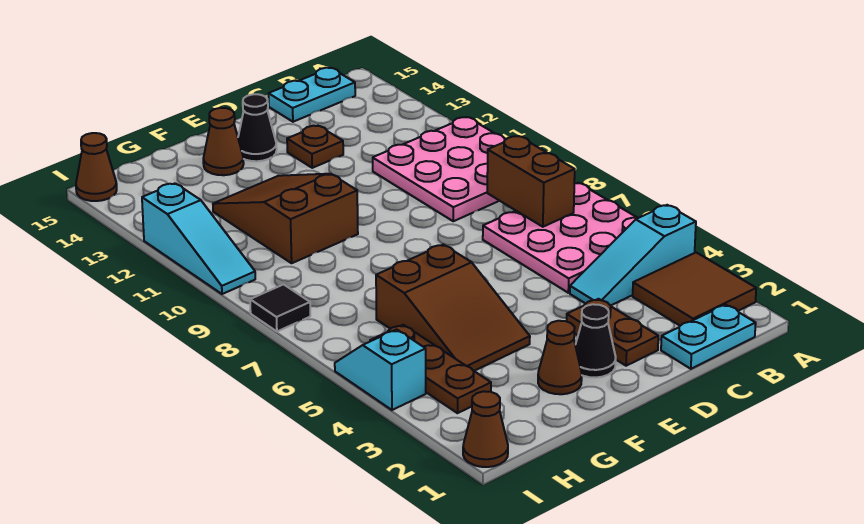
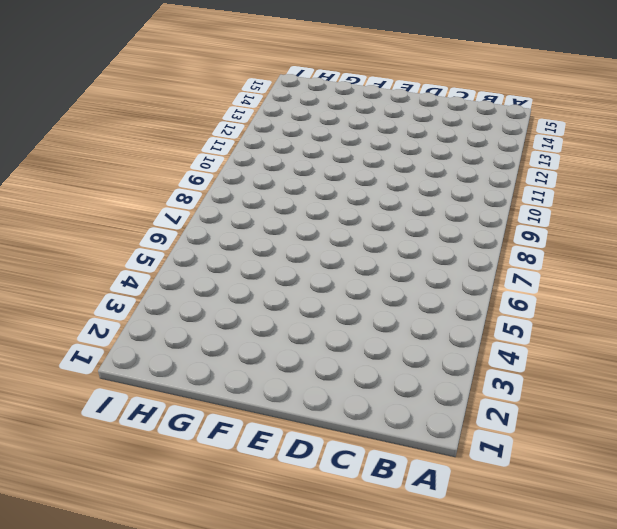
none -> brown 2x2 tile [633,253,756,326]
none -> cyan 1x3 slope [570,205,696,306]
none -> pink 3x3 plate [483,183,637,293]

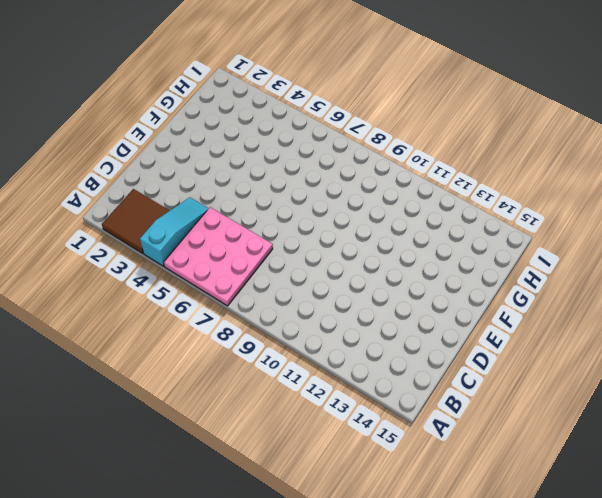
none -> pink 3x3 plate [373,117,505,221]
none -> cyan 1x2 plate [661,305,756,369]
none -> cyan 1x2 plate [268,68,355,122]

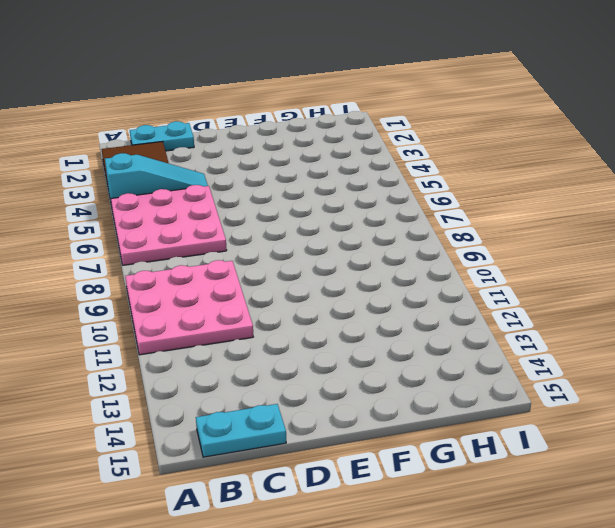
none -> brown 1x2 plate [567,299,658,366]
none -> brown 1x1 plate [287,126,343,168]
none -> black 1x1 cone [575,304,616,378]

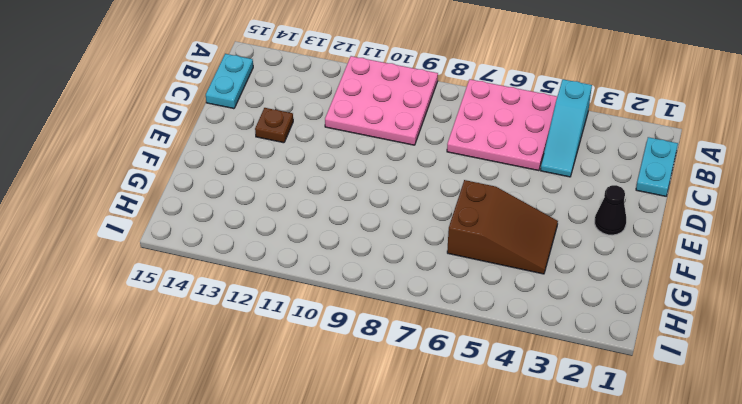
none -> brown 2x2 tile [633,253,756,326]
none -> brown 1x2 plate [567,299,658,366]
none -> black 1x1 cone [238,94,277,161]

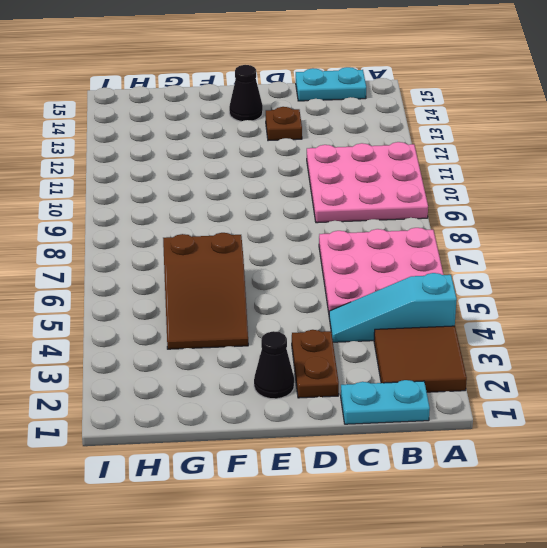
none -> brown 1x1 cone [538,321,582,394]
none -> brown 2x3 slope [213,174,358,263]
none -> brown 1x1 cone [203,108,244,175]

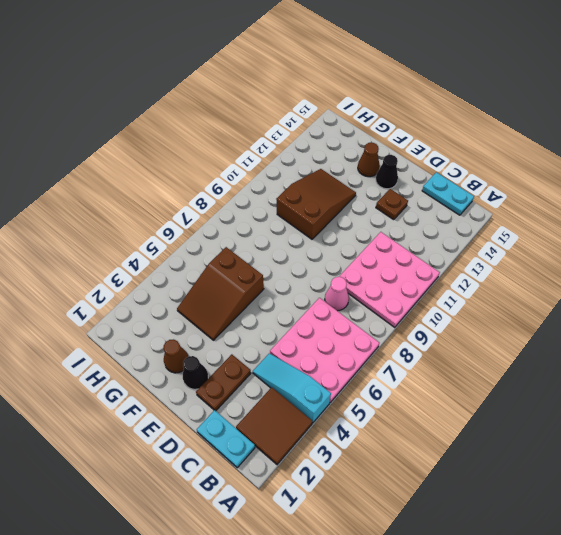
pink 1x1 cone [325,277,349,311] -> none
none -> brown 1x3 plate [370,325,491,413]
none -> brown 1x1 cone [463,391,508,467]
none -> cyan 1x2 slope [335,329,426,410]

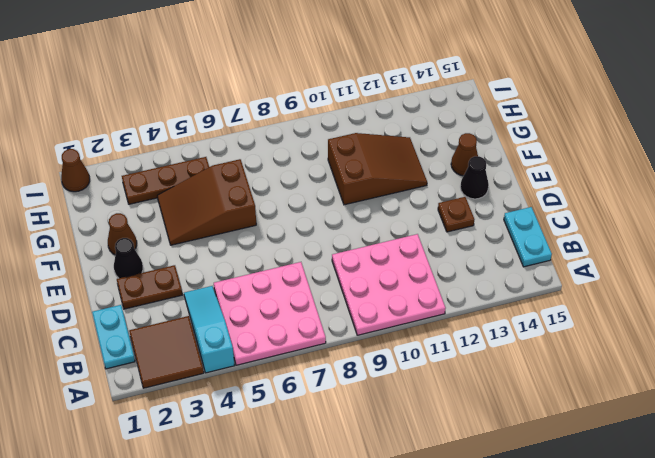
none -> cyan 1x2 slope [335,329,426,410]
none -> black 1x1 tile [250,284,310,331]
none -> cyan 1x3 slope [142,183,255,294]

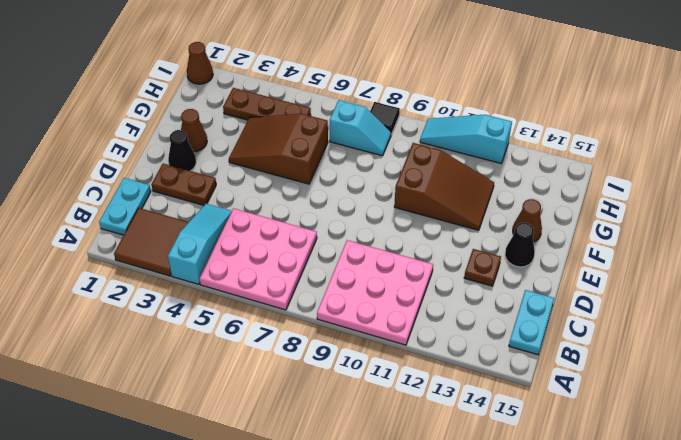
cyan 1x2 slope [330,100,391,156] -> cyan 1x2 slope moved to [335,329,426,410]
none -> brown 1x1 cone [76,133,117,201]
none -> brown 1x2 brick [487,136,575,227]

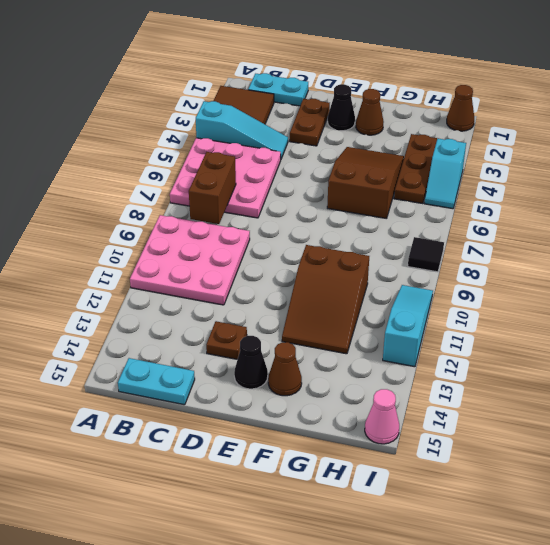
pink 1x1 cone [365,389,399,444] -> brown 1x1 cone [76,133,117,201]

